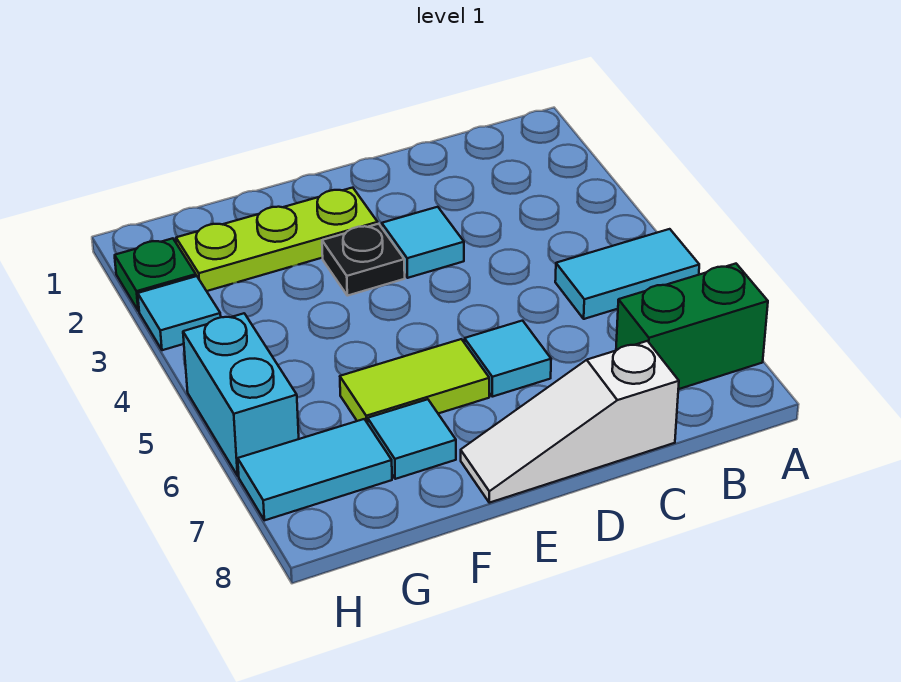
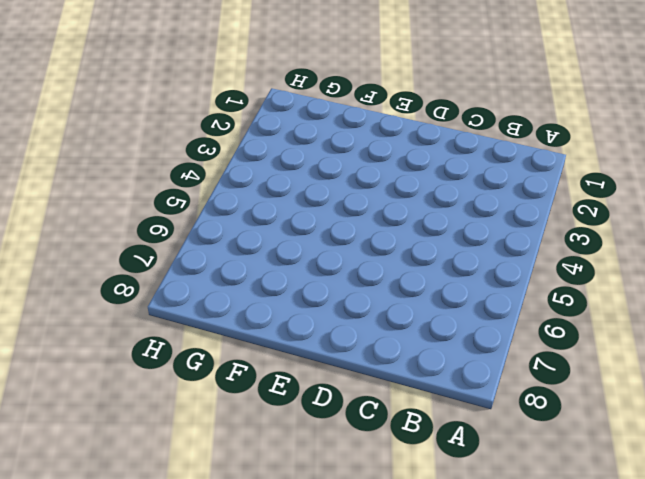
none -> cyan 1x2 tile [555,229,699,319]
none -> green 1x2 brick [616,264,768,389]
none -> white 1x3 slope [461,341,679,503]

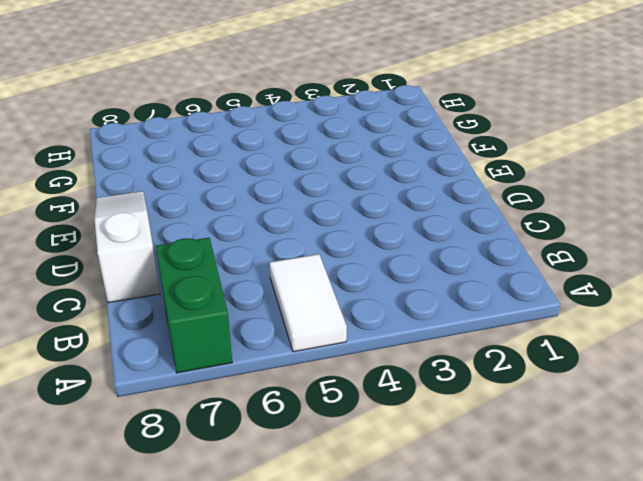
white 1x2 tile [269,254,347,352] -> cyan 1x2 tile [555,229,699,319]
none -> cyan 1x1 tile [382,207,464,278]
none -> cyan 1x1 tile [465,321,551,397]
none -> lime 1x3 plate [176,188,378,291]

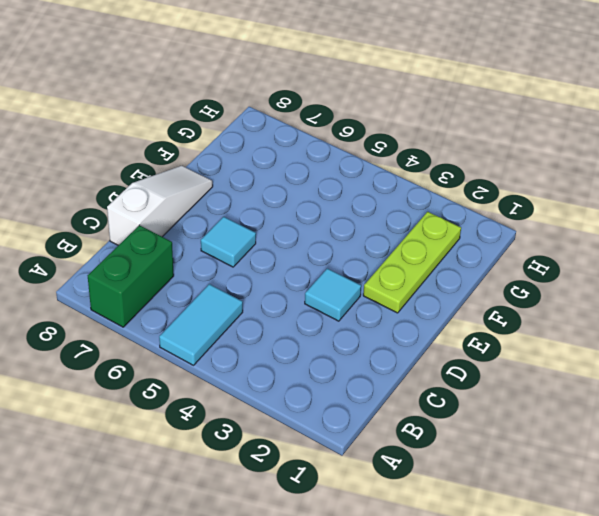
none -> black 1x1 plate [322,224,405,296]
none -> lime 1x2 tile [340,339,489,423]
none -> cyan 1x1 tile [368,399,456,479]

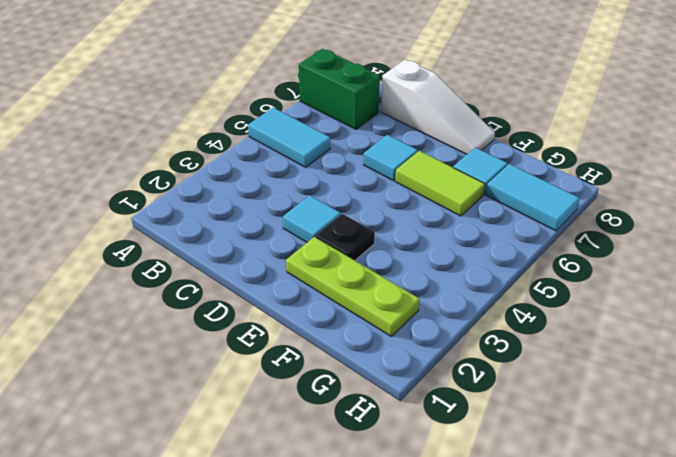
none -> green 1x1 plate [115,238,196,311]
none -> cyan 1x1 tile [138,276,221,350]
none -> cyan 1x2 brick [183,313,299,476]

